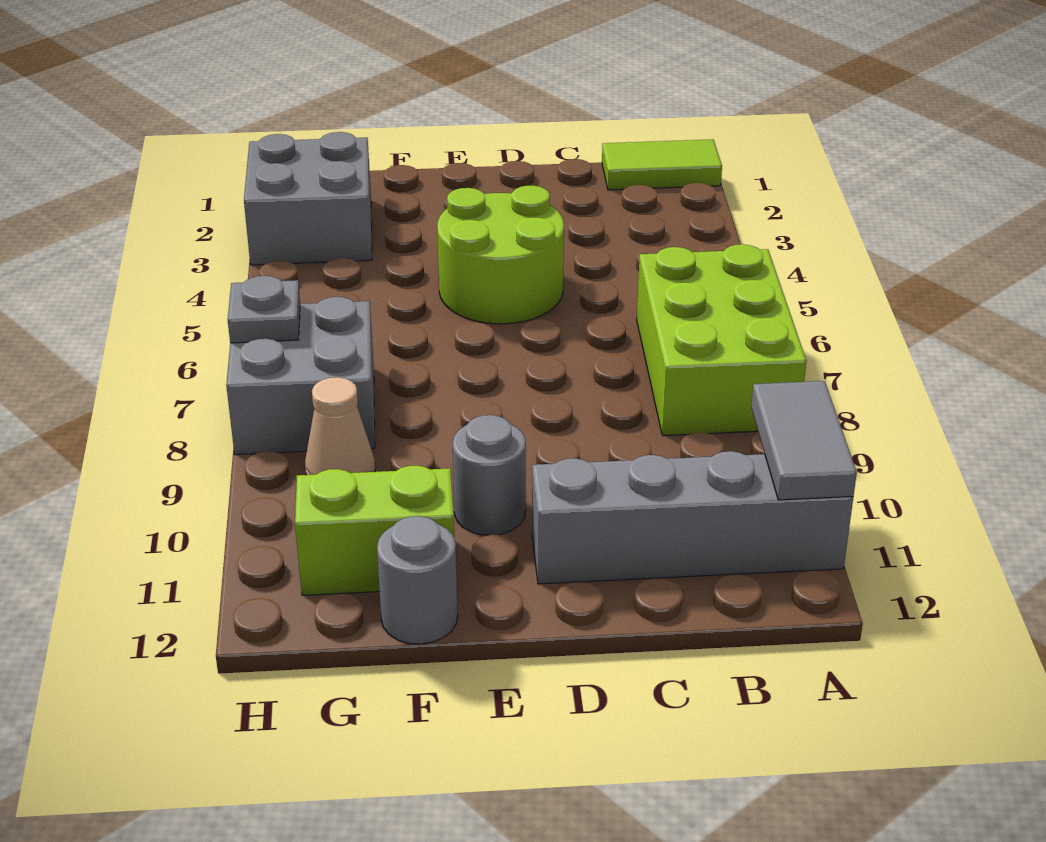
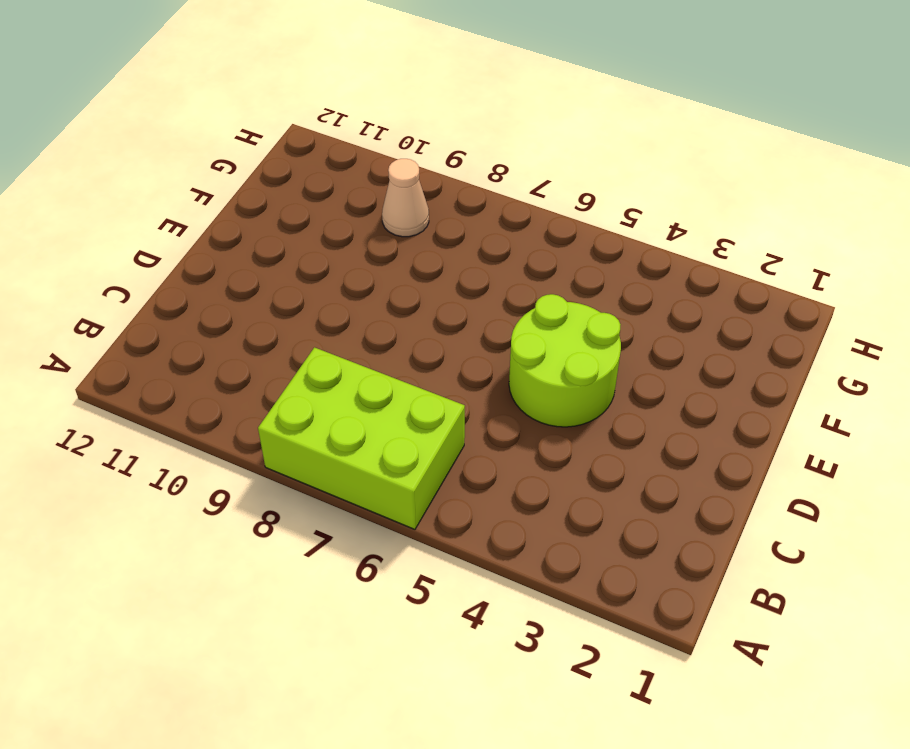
none -> lime 1x2 tile [602,139,722,190]
none -> grey 1x4 brick [532,451,853,584]
none -> grey 1x1 round brick [453,415,526,535]

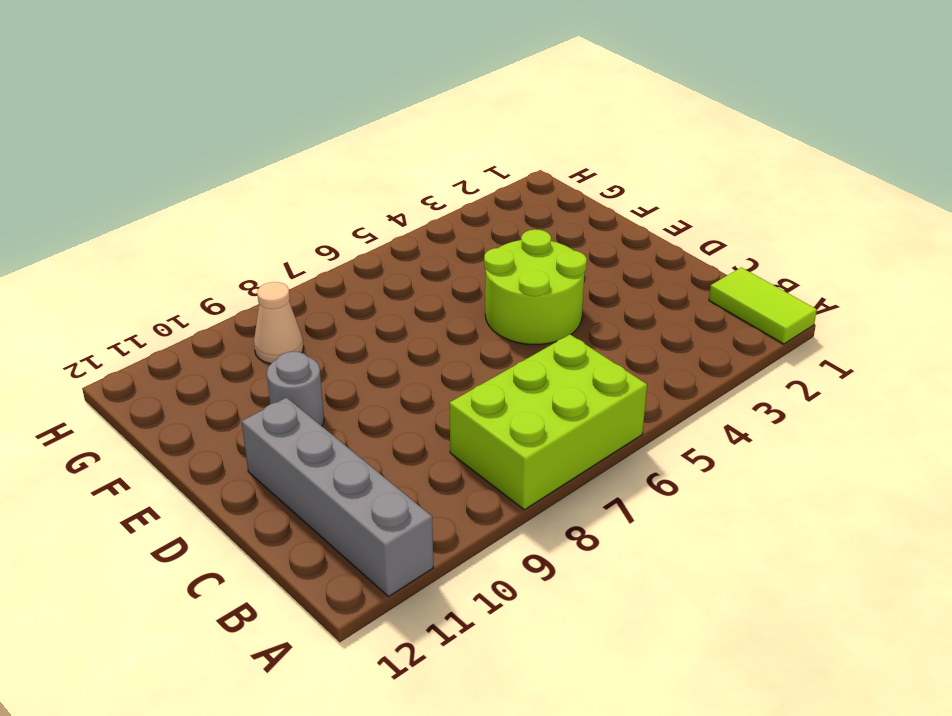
none -> lime 1x2 brick [295,466,454,595]
none -> grey 1x1 round brick [377,516,458,644]
none -> grey 2x2 brick [244,132,372,265]

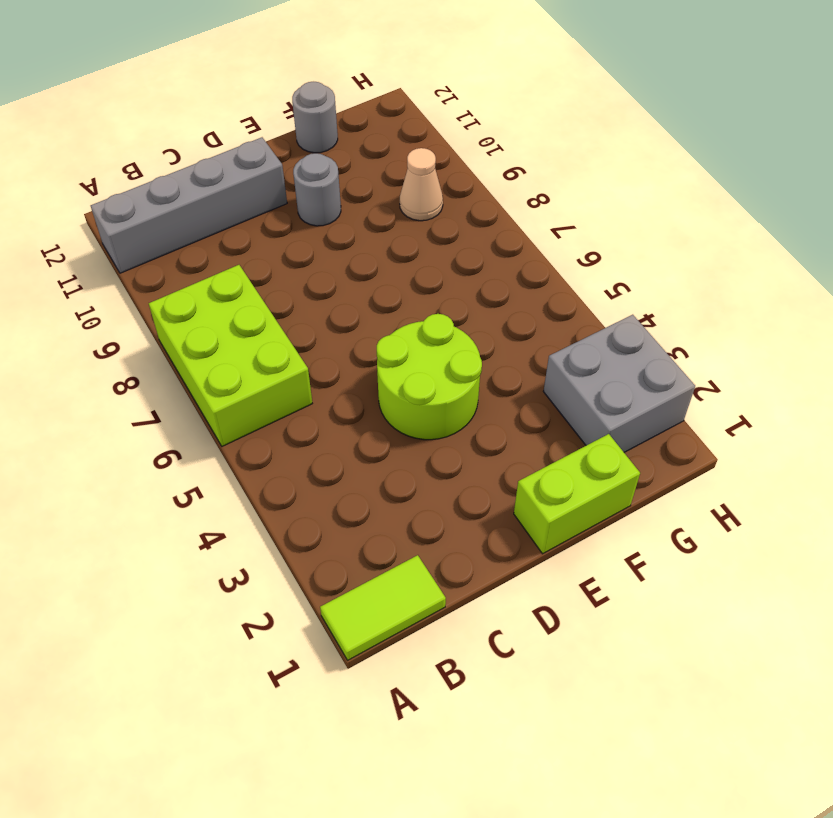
lime 1x2 brick [514,434,640,554] -> lime 1x2 brick moved to [295,466,454,595]
none -> grey 2x2 brick [226,297,375,455]
none -> grey 1x2 tile [751,381,857,500]
none -> grey 1x1 plate [228,276,300,343]

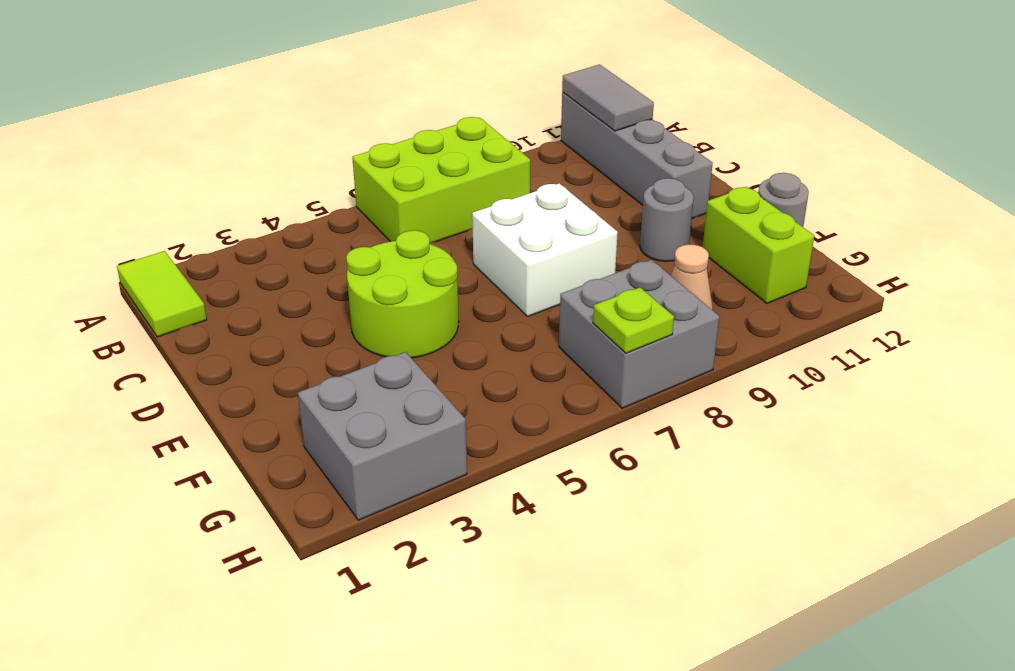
grey 1x2 tile [562,64,654,131] -> grey 1x2 tile turned to [751,381,857,500]
white 2x2 brick [472,183,618,317] -> none
lime 1x1 plate [593,287,674,353] -> grey 1x1 plate [228,276,300,343]

